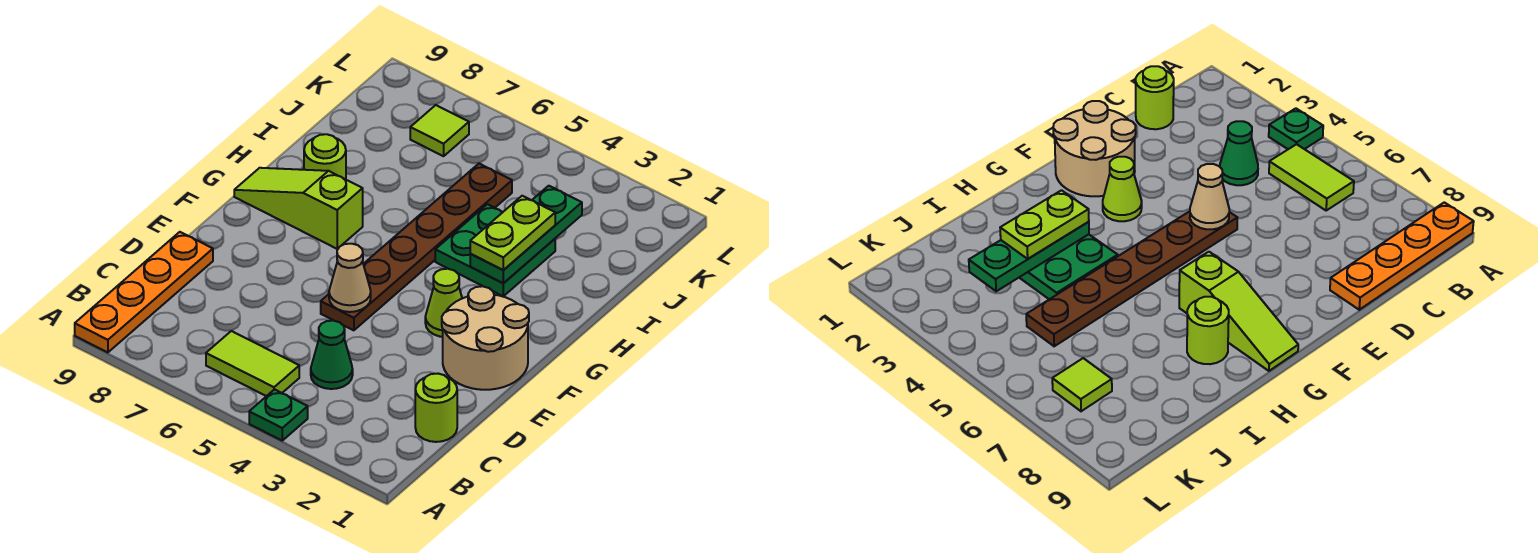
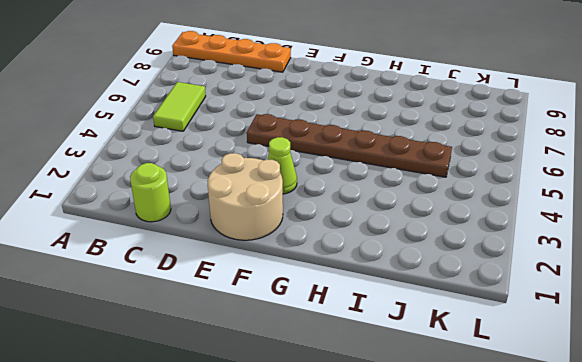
none -> green 1x1 plate [249,389,308,440]
none -> green 1x1 cone [311,321,353,389]
none -> lime 1x3 slope [234,168,363,249]

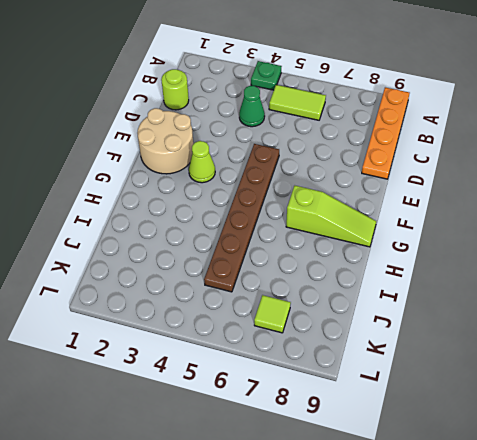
none -> green 2x2 plate [435,204,555,296]
none -> lime 1x1 round brick [304,134,346,179]
none -> tan 1x1 cone [329,244,371,312]

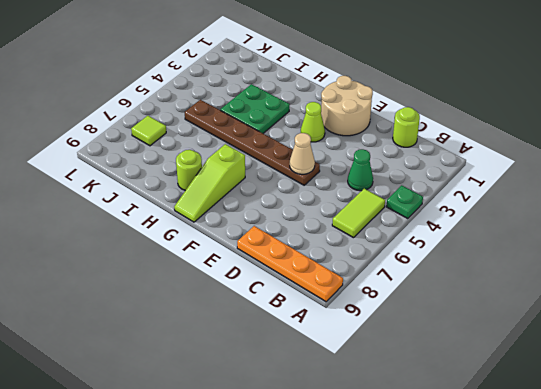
none -> green 1x3 plate [470,186,582,283]
none -> lime 1x2 plate [470,196,555,270]

